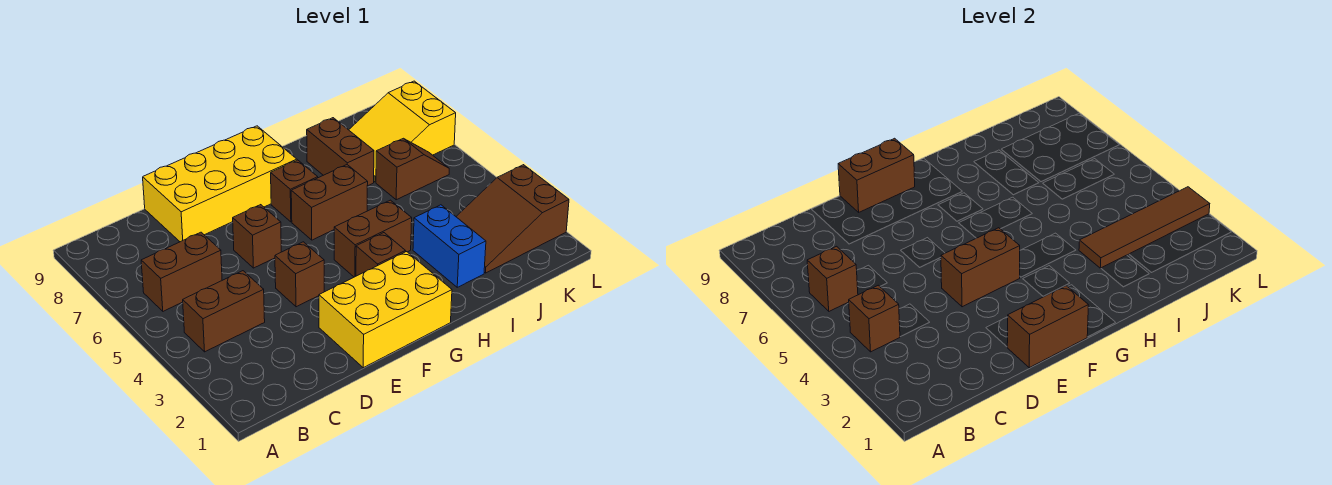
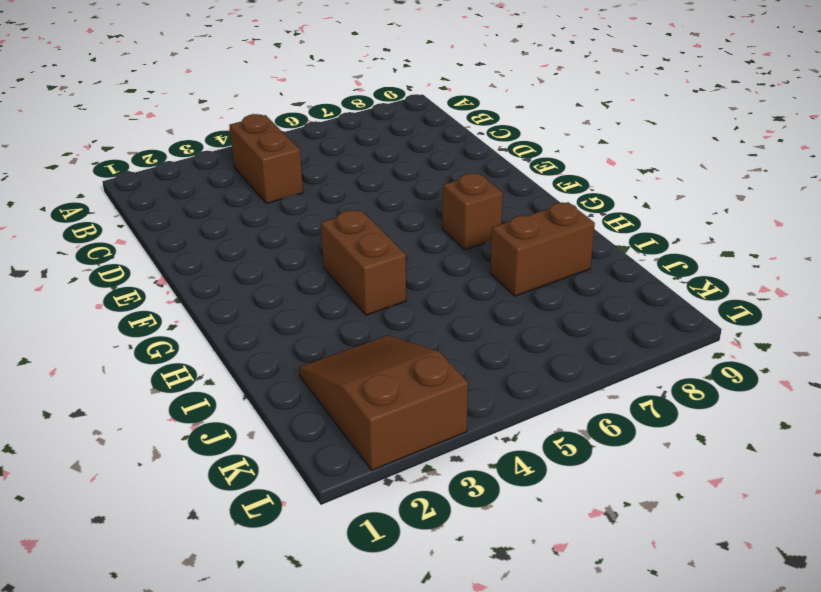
none -> brown 1x2 brick [141,232,222,311]
none -> yellow 2x4 brick [143,126,297,242]
none -> yellow 2x3 brick [319,252,452,368]

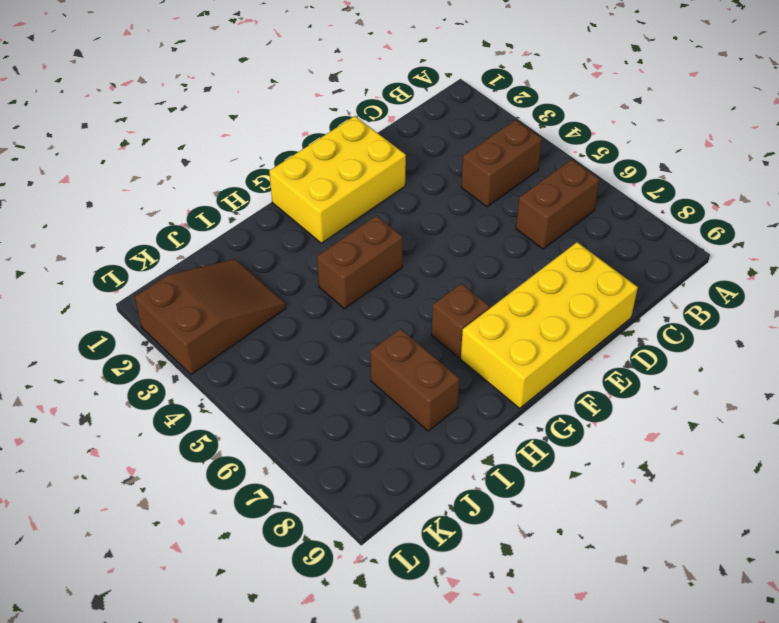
none -> brown 1x1 brick [275,242,324,307]
none -> brown 1x1 brick [233,205,281,268]
none -> brown 1x1 brick [356,233,405,276]

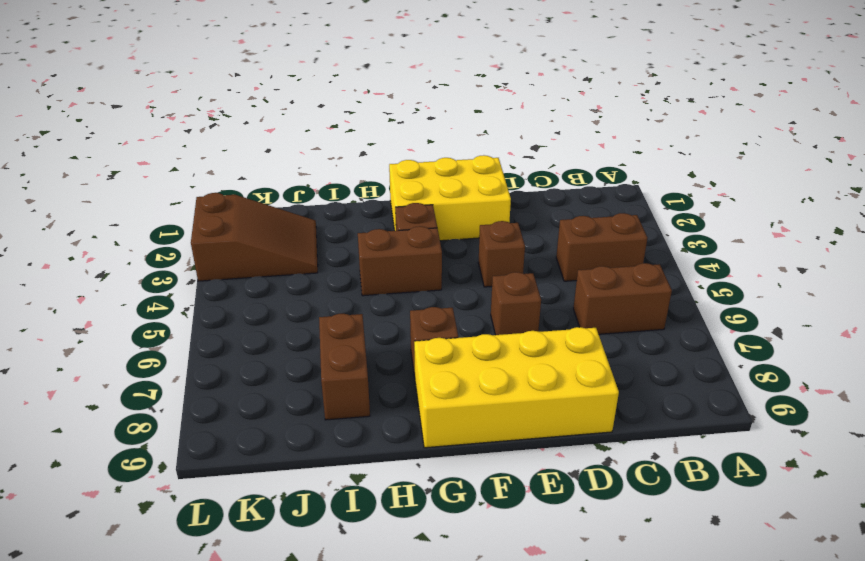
none -> brown 1x2 brick [291,165,368,240]
none -> blue 1x2 brick [413,205,486,287]
none -> brown 1x2 slope [376,138,449,200]

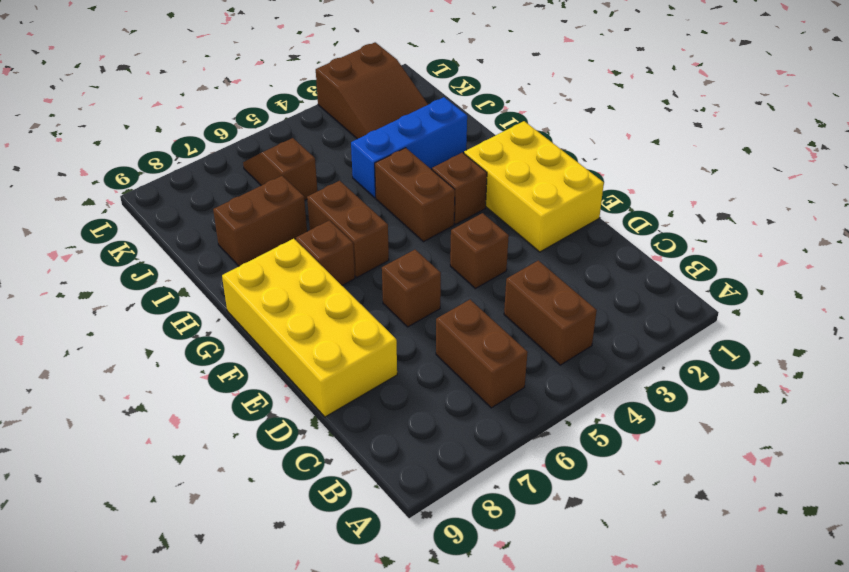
blue 1x3 brick [351,97,467,198] -> blue 1x2 brick [413,205,486,287]
none -> yellow 2x3 slope [349,81,456,182]
none -> brown 1x1 brick [849,285,900,352]
none -> brown 1x1 brick [807,246,858,311]

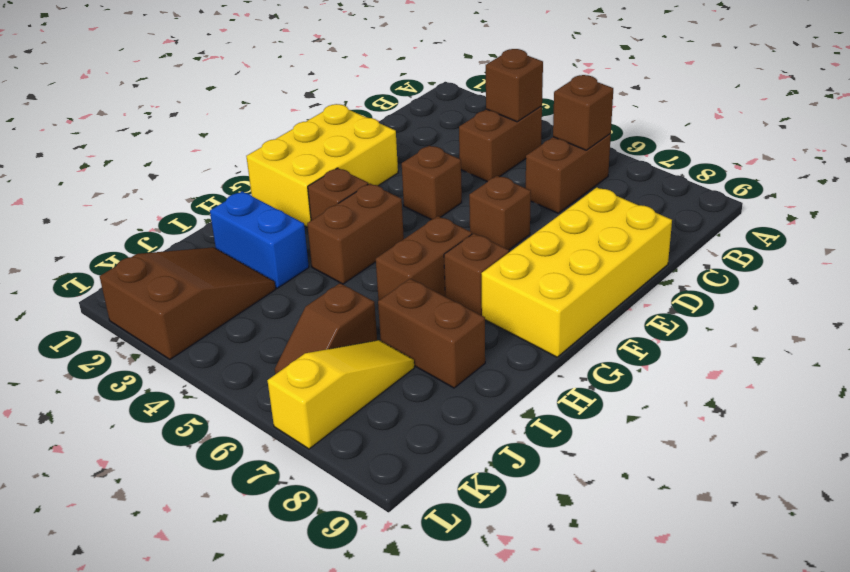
yellow 1x3 slope [267,340,414,449] -> yellow 2x3 slope [349,81,456,182]
none -> brown 1x2 brick [1007,286,1088,368]
none -> brown 1x2 brick [941,228,1020,307]
none -> brown 1x2 brick [838,138,915,212]

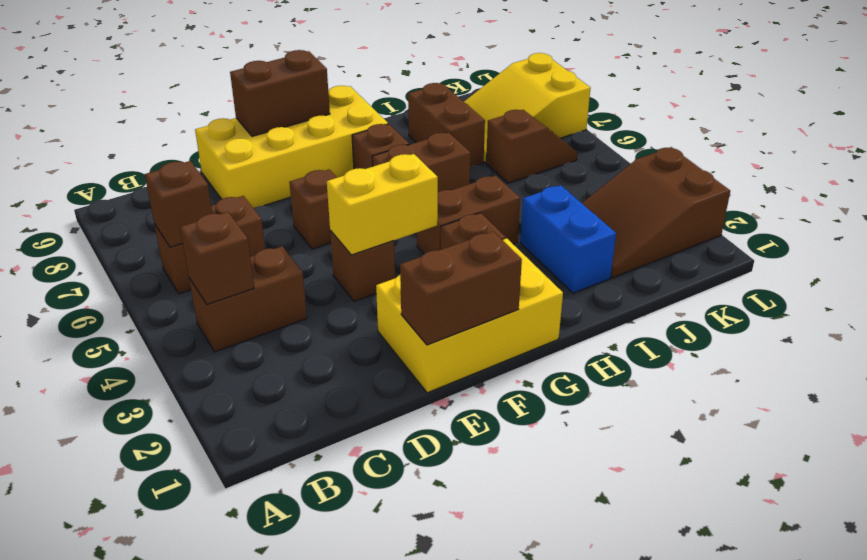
yellow 1x2 brick [327,154,438,255] -> brown 1x2 brick [941,228,1020,307]
none -> brown 1x4 tile [1079,187,1210,268]

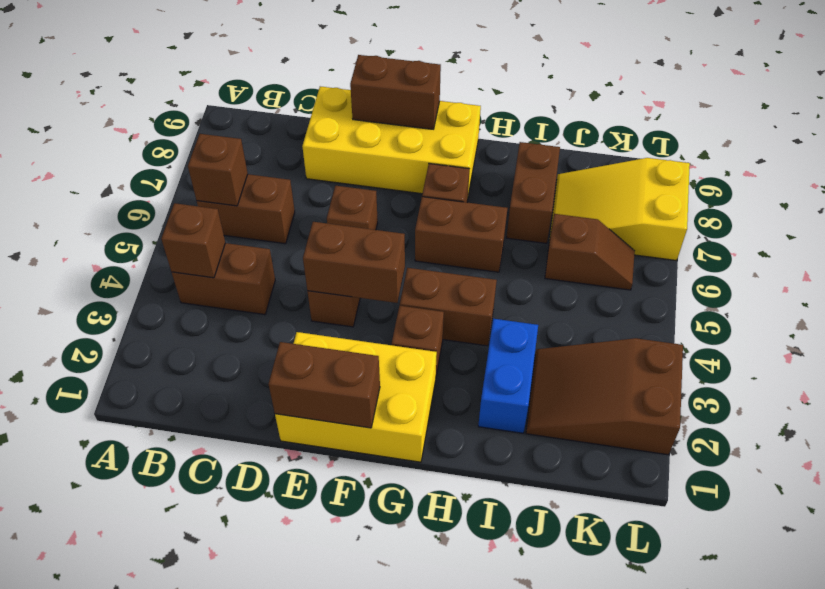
none -> brown 1x4 tile [1079,187,1210,268]

